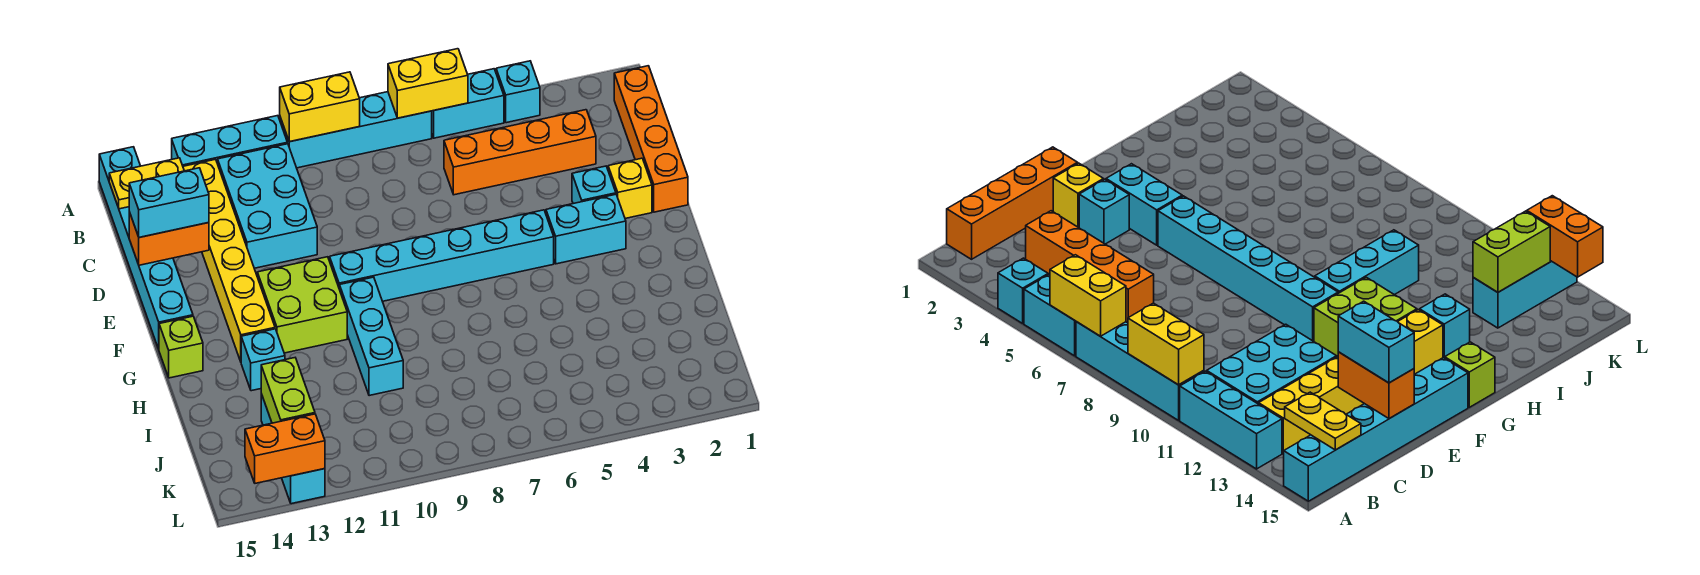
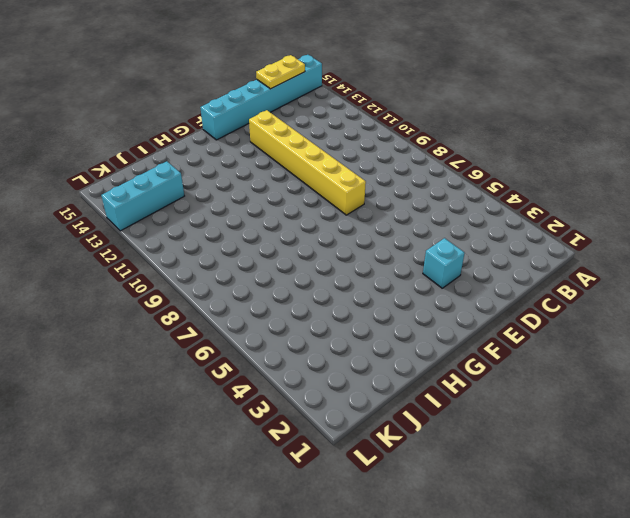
yellow 1x2 plate [256,55,305,89] -> yellow 1x2 plate turned to [109,158,184,209]
yellow 1x6 brick [249,110,366,215] -> yellow 1x6 brick turned to [183,159,275,361]
none -> cyan 1x1 brick [496,61,540,123]
none -> cyan 1x2 brick [432,69,504,138]
none -> cyan 1x4 brick [280,92,432,168]

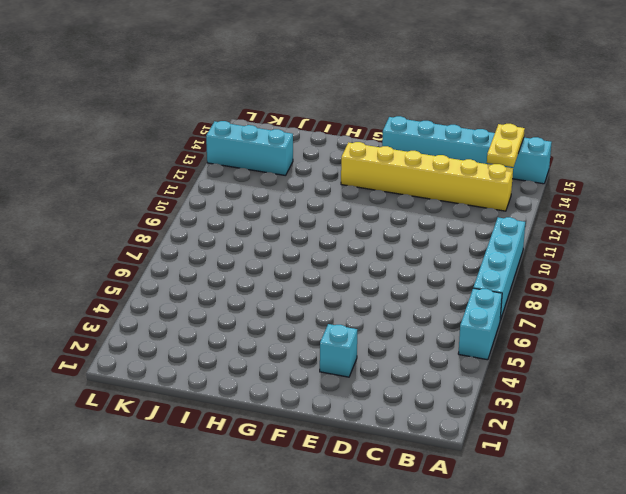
none -> cyan 1x1 brick [496,61,540,123]
none -> cyan 1x3 brick [172,116,287,166]
none -> orange 1x4 brick [614,66,688,212]

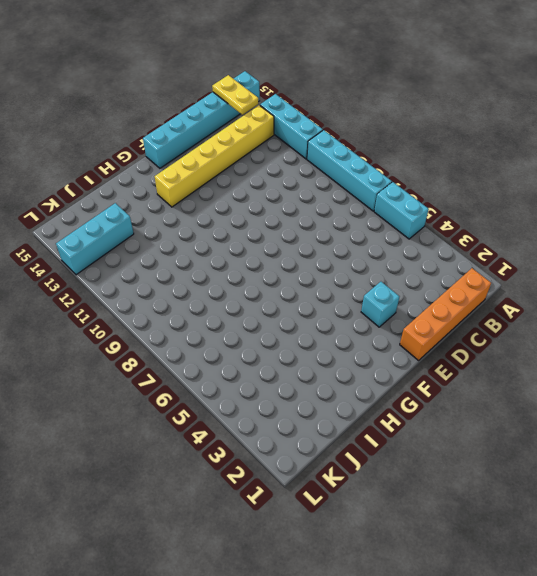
none -> cyan 1x1 brick [496,61,540,123]
none -> cyan 2x3 brick [218,144,317,268]
none -> orange 1x4 brick [444,110,596,195]

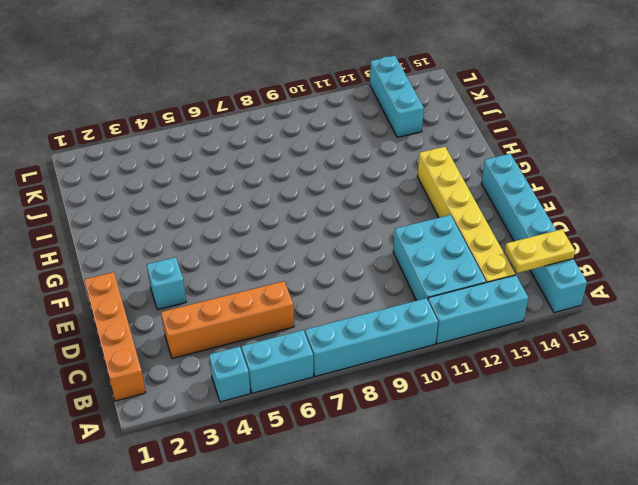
none -> yellow 1x1 brick [608,158,652,218]
none -> cyan 1x2 brick [546,194,626,264]
none -> cyan 1x6 brick [330,210,554,301]

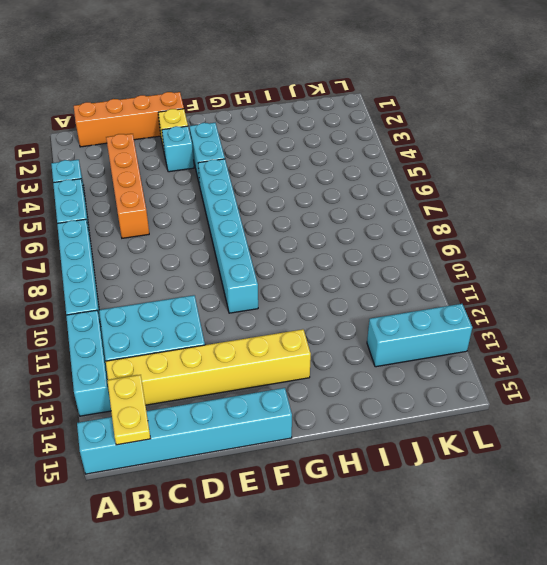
none -> lime 2x2 brick [257,257,347,353]
none -> cyan 1x3 brick [340,277,403,396]
none -> lime 1x1 brick [159,316,203,378]

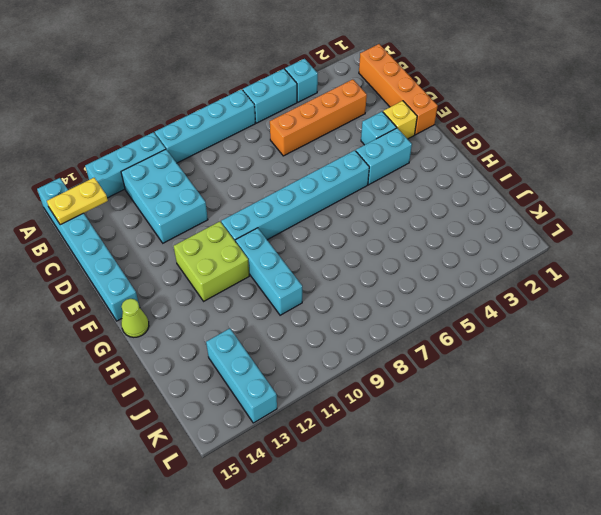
lime 1x1 cone [121,299,149,337] -> lime 1x1 brick [159,316,203,378]
none -> yellow 1x6 brick [183,159,275,361]
none -> cyan 1x1 brick [241,329,285,391]
none -> yellow 1x2 brick [388,49,468,118]

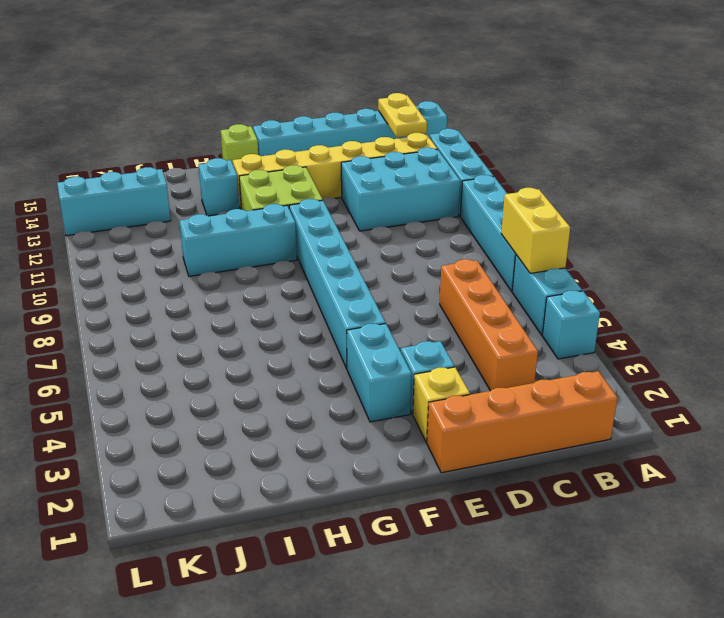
none -> yellow 1x2 brick [280,72,360,142]
none -> orange 1x2 brick [129,212,209,265]
none -> lime 1x2 brick [261,358,315,423]

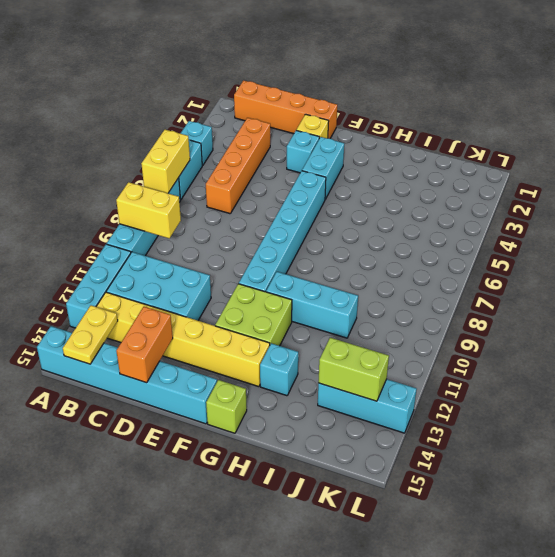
yellow 1x2 brick [116,182,181,238] -> yellow 1x2 brick turned to [280,72,360,142]
none -> orange 1x2 brick [245,414,325,483]
none -> cyan 1x2 brick [129,168,209,237]

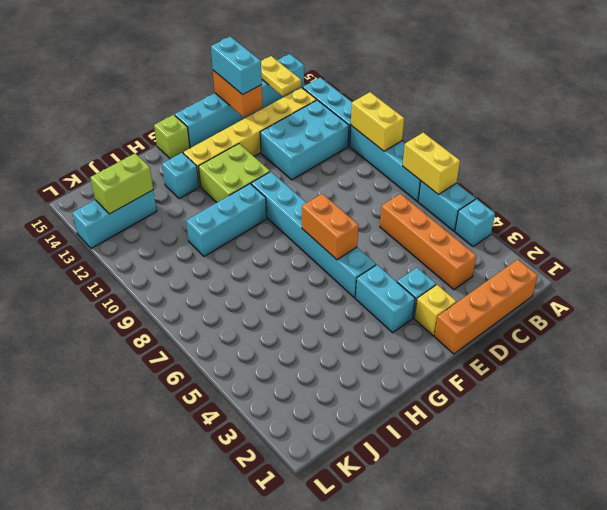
orange 1x2 brick [302,194,358,260] -> orange 1x2 brick moved to [245,414,325,483]

